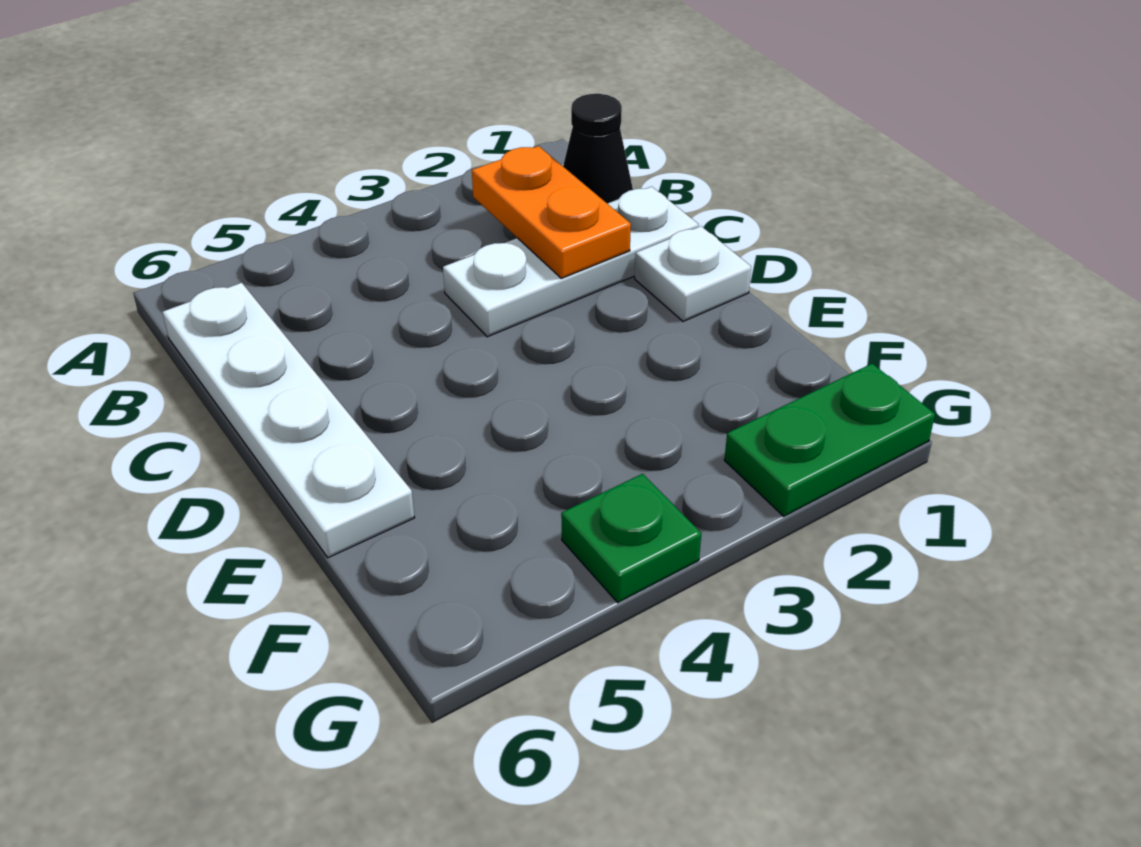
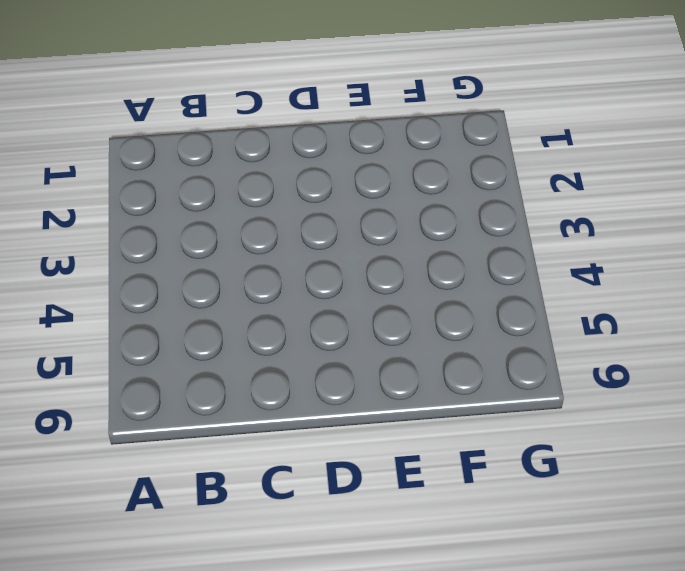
none -> black 1x1 cone [563,94,633,203]
none -> white 1x4 plate [162,283,415,558]

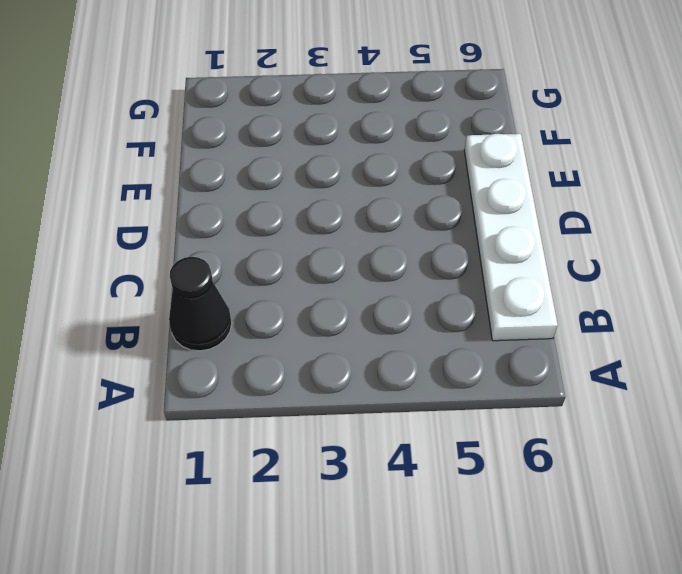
none -> white 1x3 plate [443,187,699,337]
none -> white 1x1 plate [635,226,751,321]

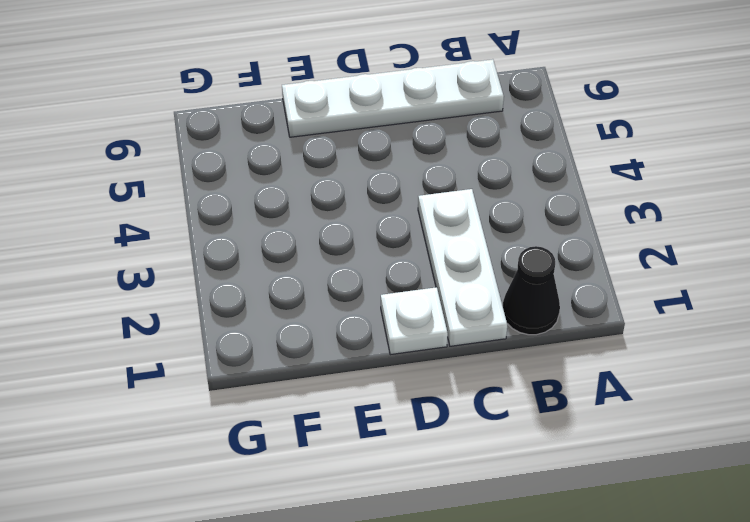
none -> green 1x2 plate [724,364,935,516]
none -> green 1x1 plate [561,474,701,603]

